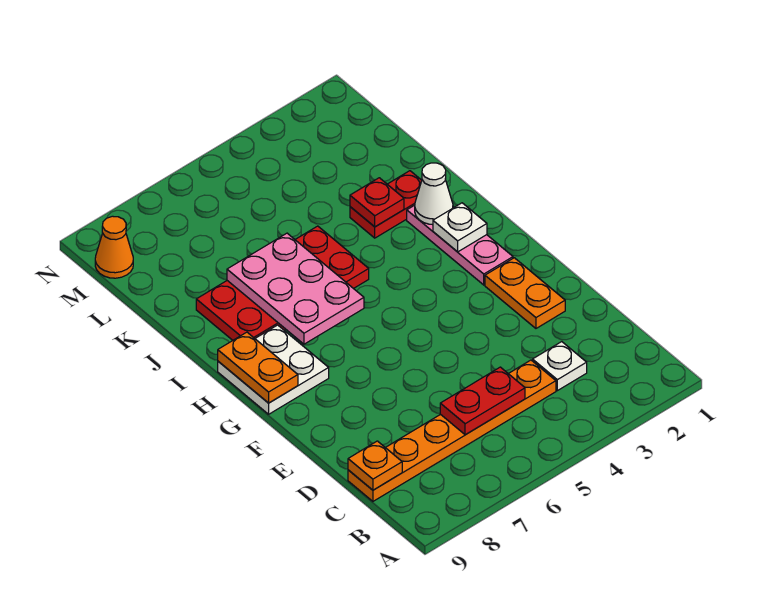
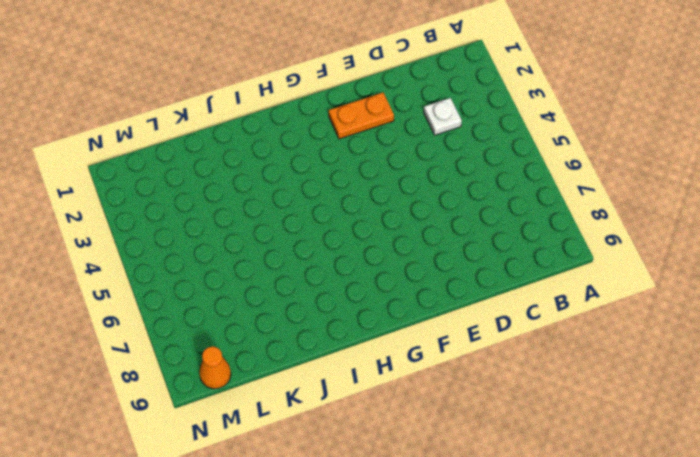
none -> orange 1x6 plate [348,360,556,501]
none -> pink 1x3 plate [407,205,513,285]
none -> white 2x2 plate [218,325,329,414]

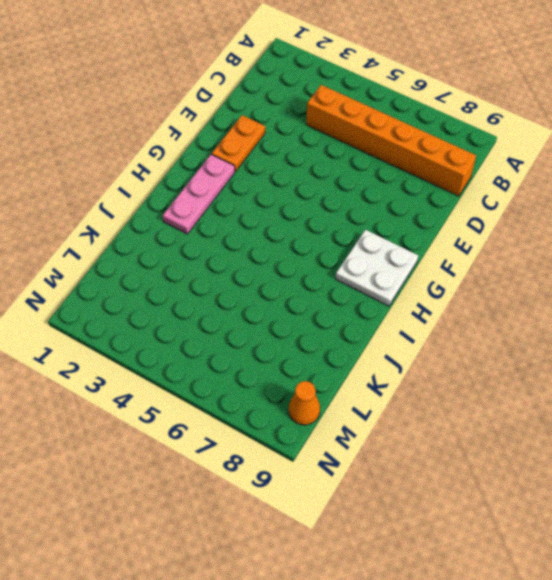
orange 1x6 brick [306,85,476,196] -> orange 1x6 plate [348,360,556,501]
none -> white 1x1 plate [533,342,587,391]
none -> red 2x4 plate [196,226,369,340]
none -> red 1x2 plate [350,171,422,238]

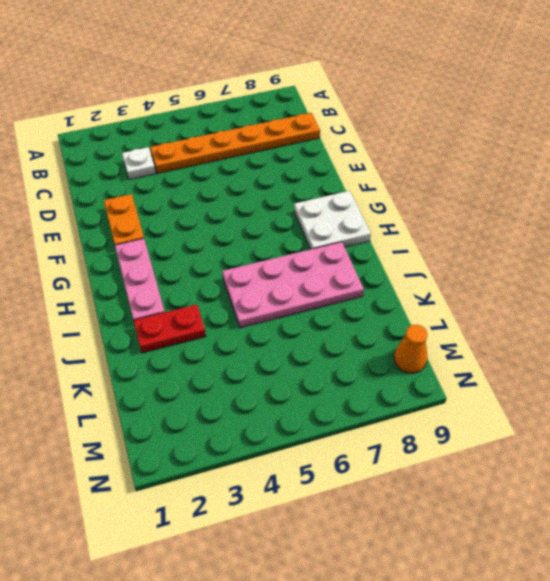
pink 2x4 plate [222,242,364,328] -> red 2x4 plate [196,226,369,340]
none -> red 1x2 plate [440,367,525,435]
none -> orange 1x1 plate [348,441,402,490]
none -> orange 1x2 plate [218,332,298,403]

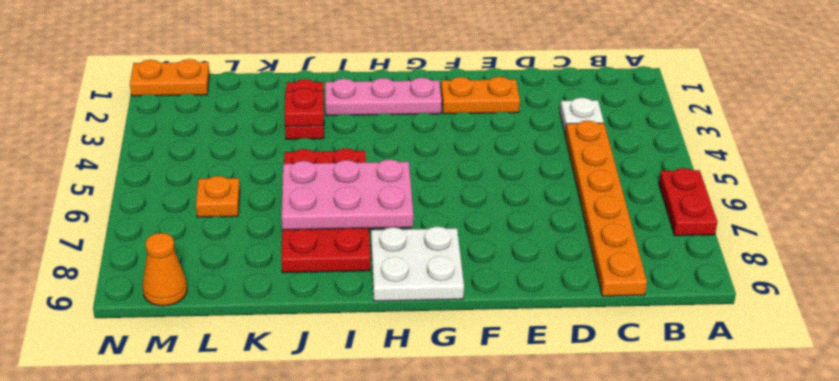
red 1x2 plate [659,168,717,236] -> red 1x2 plate moved to [440,367,525,435]
orange 1x1 plate [196,176,240,217] -> orange 1x1 plate moved to [348,441,402,490]
orange 1x2 plate [130,59,210,96] -> orange 1x2 plate moved to [218,332,298,403]
none -> white 1x1 plate [433,203,487,252]
none -> white 1x1 cone [415,163,453,225]

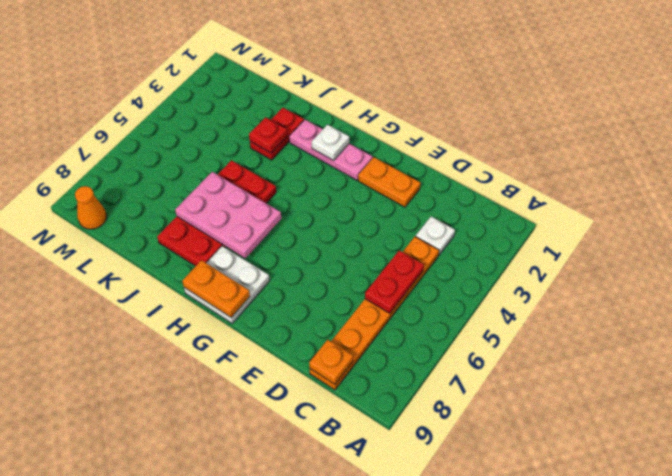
none -> white 1x1 cone [415,163,453,225]

